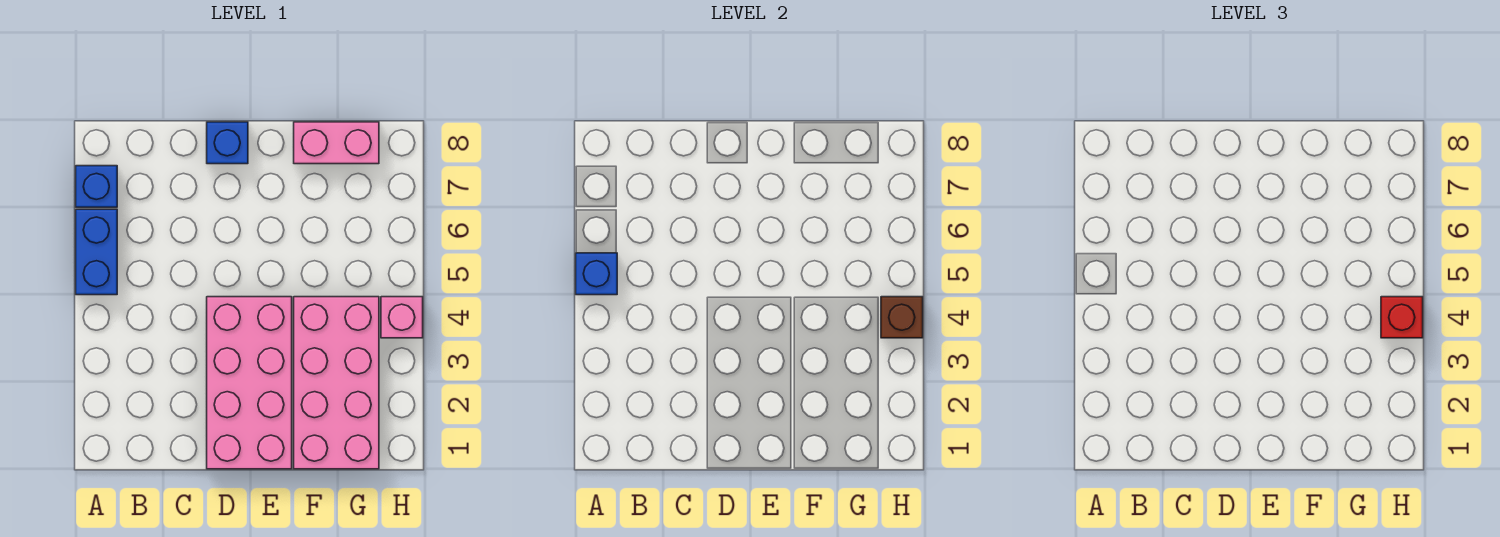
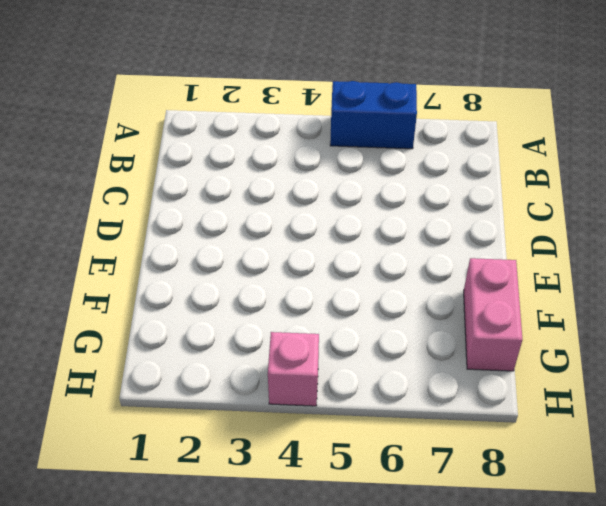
none -> blue 1x1 brick [76,166,117,207]
none -> pink 2x4 brick [207,297,292,469]

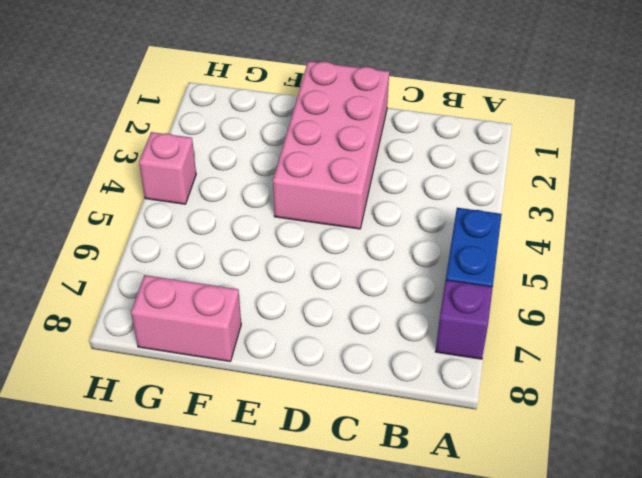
purple 1x1 brick [435,280,493,359] -> blue 1x1 brick [76,166,117,207]
none -> blue 1x1 brick [207,122,248,164]
none -> pink 2x4 brick [294,297,379,469]

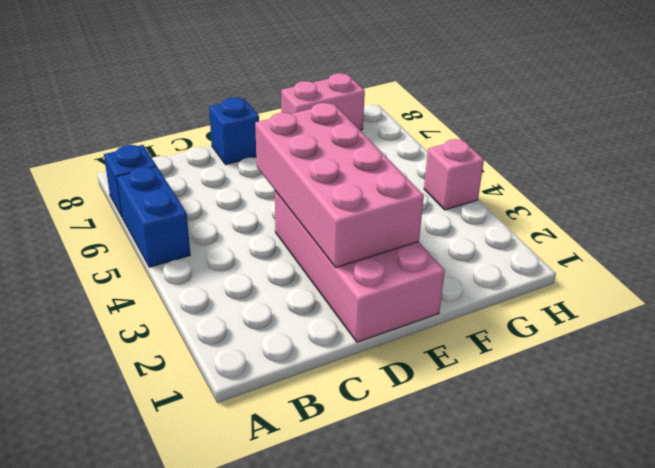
pink 2x4 brick [255,103,424,268] -> pink 2x4 brick moved to [294,297,379,469]
none -> blue 1x1 brick [576,253,617,295]
none -> brown 1x1 brick [881,297,923,338]

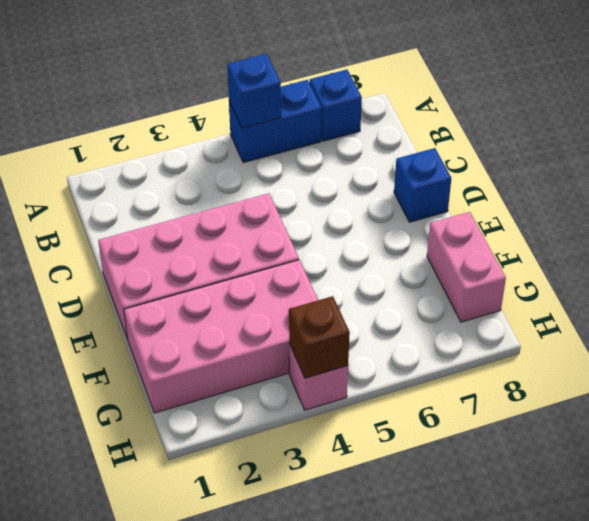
none -> red 1x1 brick [1381,297,1423,338]

